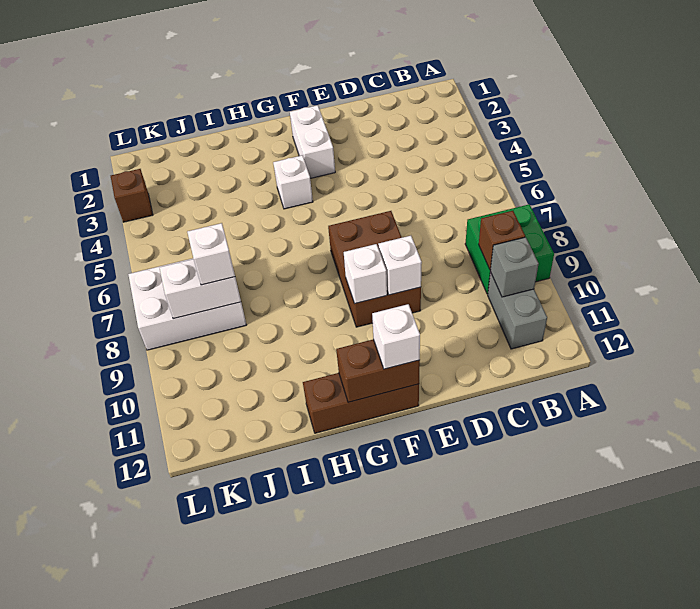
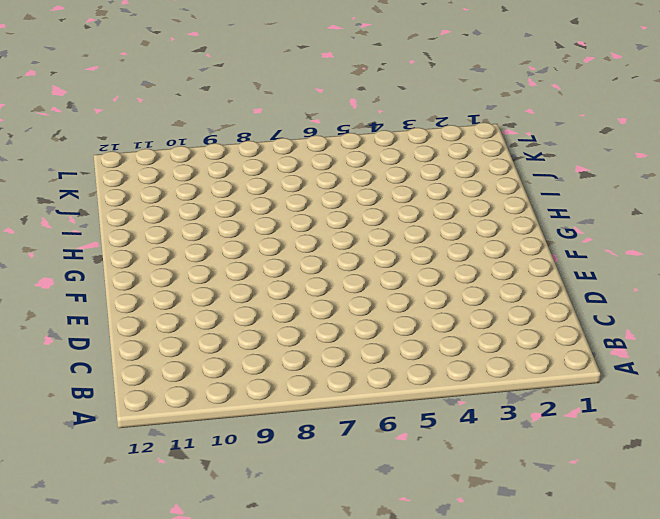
none -> green 2x2 brick [465,204,554,294]
none -> grey 1x2 brick [488,272,547,349]
none -> brown 2x3 brick [328,211,421,327]

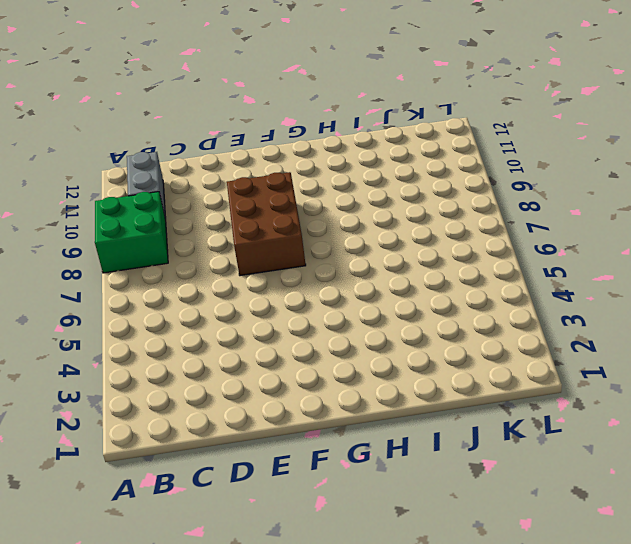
none -> white 1x2 brick [290,105,335,178]
none -> brown 1x3 brick [303,373,419,433]
none -> white 1x1 brick [273,155,313,209]

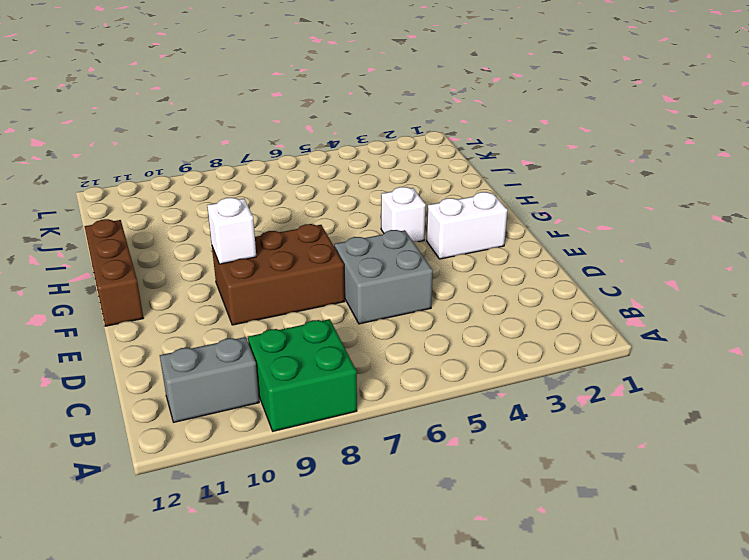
grey 2x2 brick [334,230,433,324] -> none
none -> white 2x3 brick [128,258,246,350]
none -> brown 1x1 brick [111,169,153,222]
none -> brown 1x1 brick [479,211,525,270]

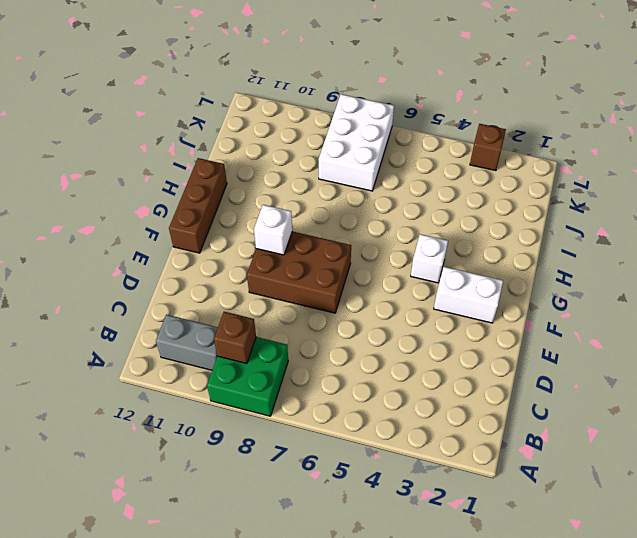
none -> grey 1x1 brick [490,237,539,297]
none -> white 1x1 brick [378,236,422,295]
none -> brown 1x2 brick [336,339,420,402]

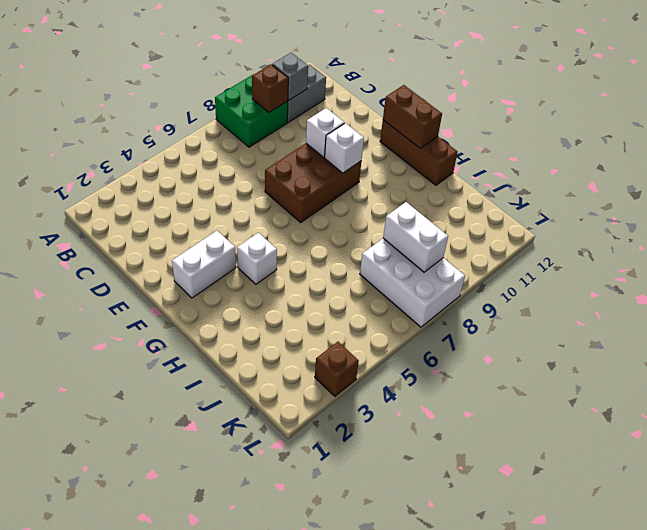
none -> white 1x1 brick [372,304,420,369]
none -> white 1x1 brick [187,223,235,285]

